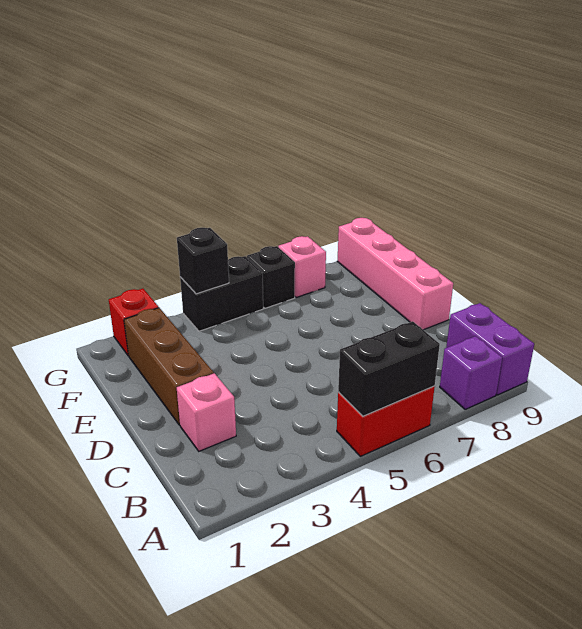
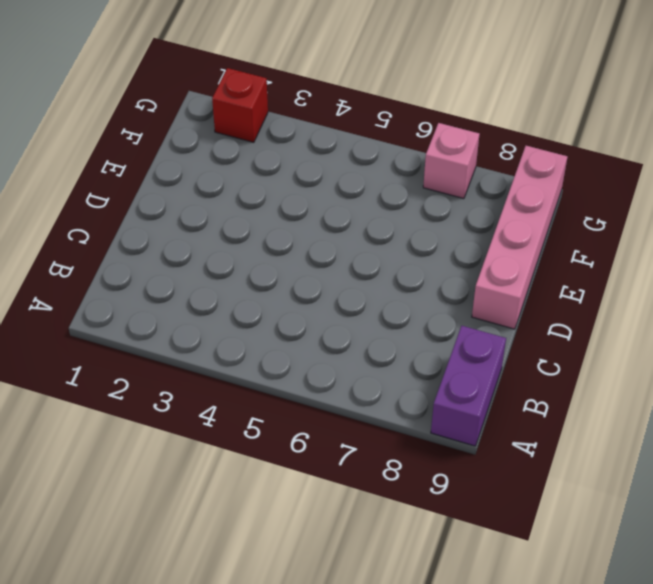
none -> red 1x2 brick [337,386,435,456]
none -> purple 1x1 brick [440,336,502,409]
none -> pink 1x1 brick [177,373,236,451]

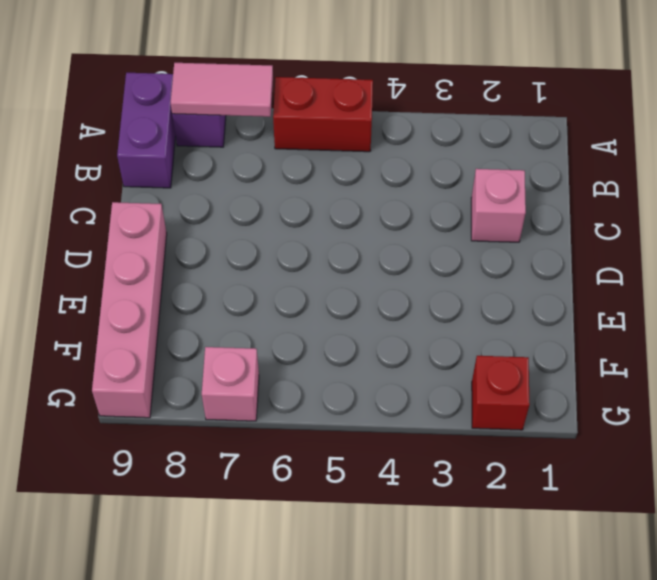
pink 1x2 tile [171,63,273,117] -> none
none -> brown 1x3 brick [124,308,214,425]
none -> black 1x2 brick [180,256,263,331]
none -> black 1x1 brick [247,246,295,308]

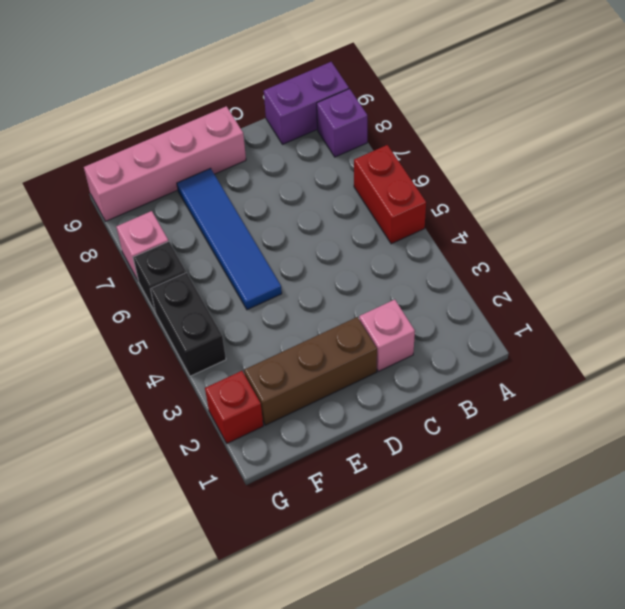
blue 1x4 tile [177,168,282,310] -> none
none -> black 1x2 brick [338,321,440,416]
none -> black 1x1 brick [177,228,229,294]

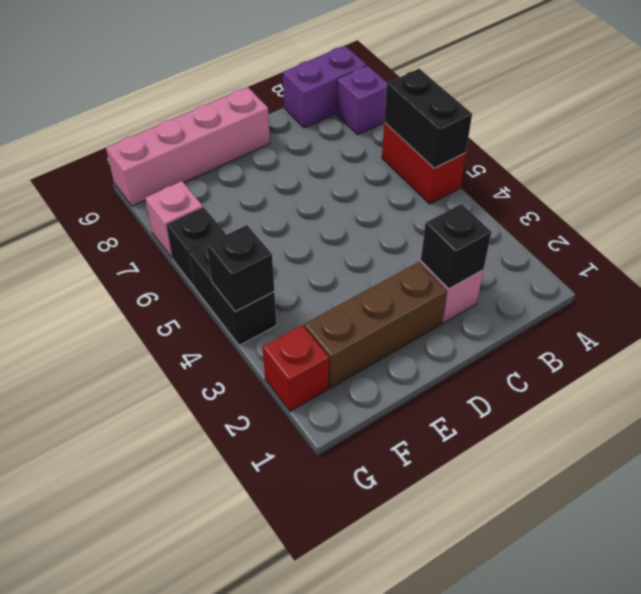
black 1x1 brick [421,204,491,289] -> none

